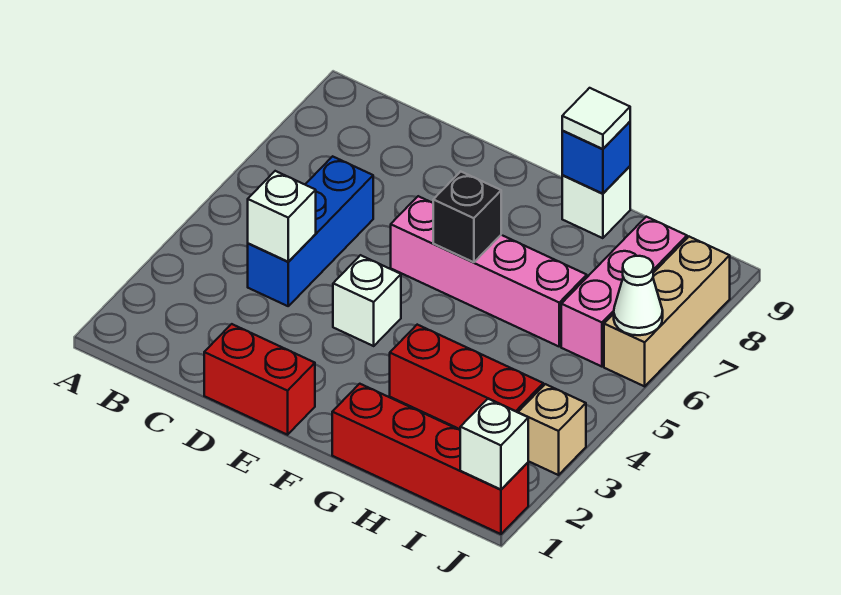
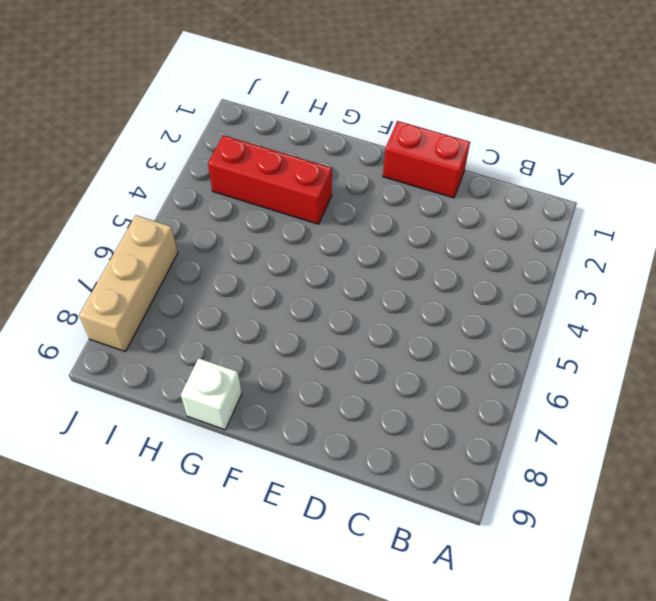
none -> blue 1x3 brick [248,156,373,306]
none -> white 1x1 brick [333,255,401,346]
none -> pink 1x4 brick [391,196,587,346]

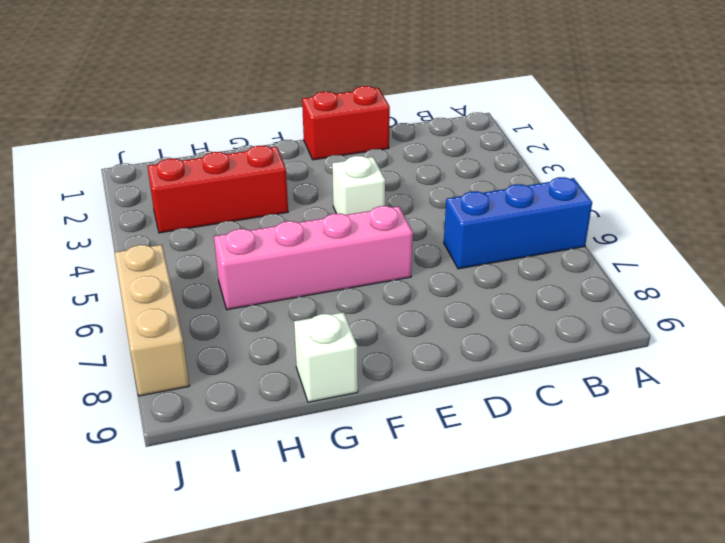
blue 1x3 brick [444,177,592,269] -> blue 1x3 brick turned to [248,156,373,306]
none -> red 1x4 brick [332,384,528,534]
none -> pink 1x3 brick [561,217,687,367]
none -> tan 1x1 brick [518,384,586,475]

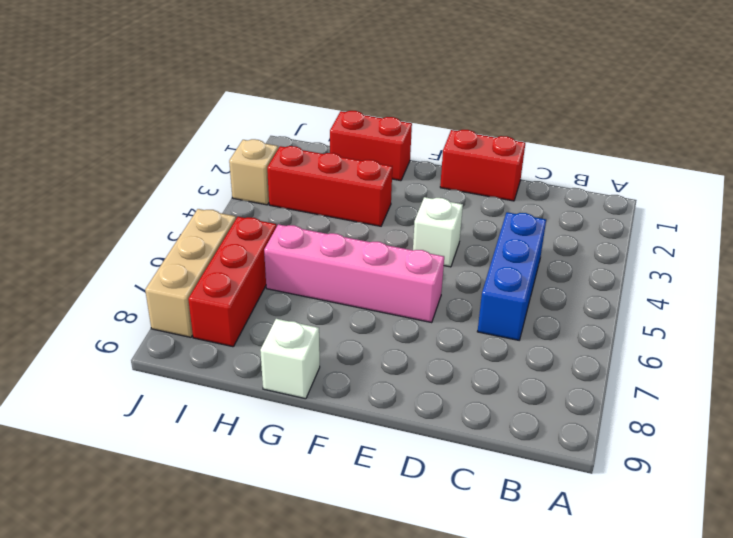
red 1x2 brick [330,111,412,181] -> red 1x4 brick [332,384,528,534]
red 1x3 brick [188,217,276,347] -> pink 1x3 brick [561,217,687,367]
none -> white 1x1 brick [248,171,316,262]
none -> black 1x1 brick [433,172,501,262]
none -> blue 1x1 brick [562,122,630,194]

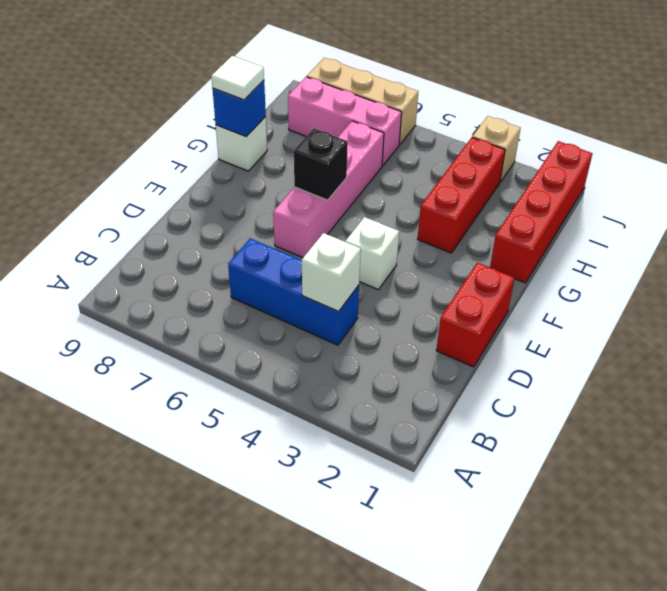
none -> white 1x1 brick [460,399,528,489]
none -> white 1x1 cone [614,256,663,335]

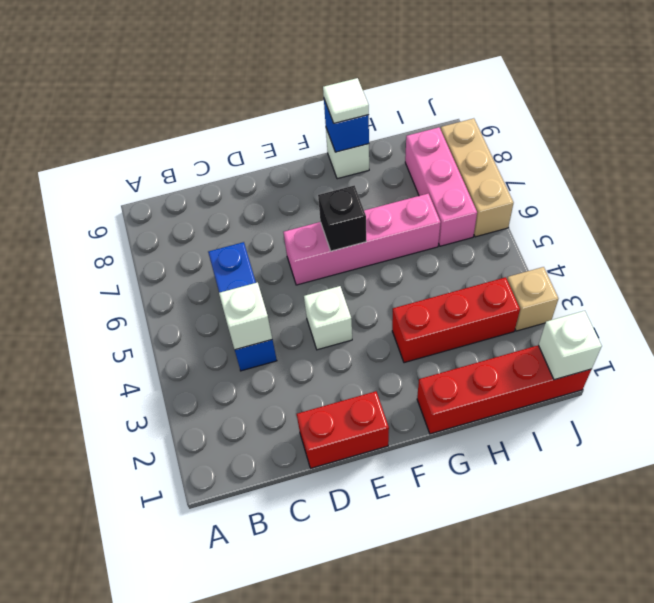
none -> white 1x1 cone [614,256,663,335]

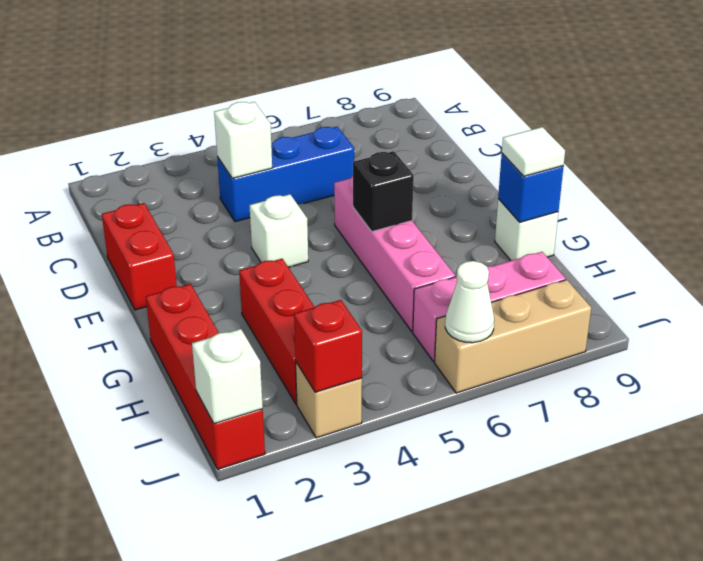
red 1x1 brick [294,300,362,392] -> none

